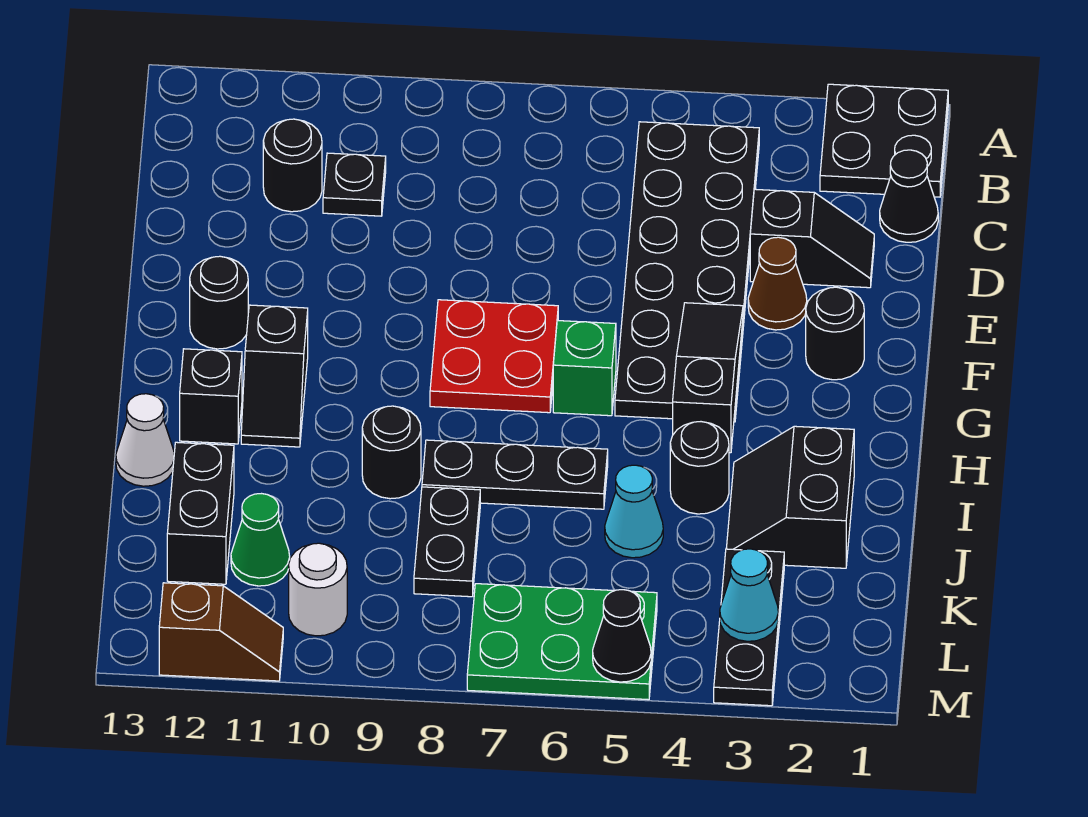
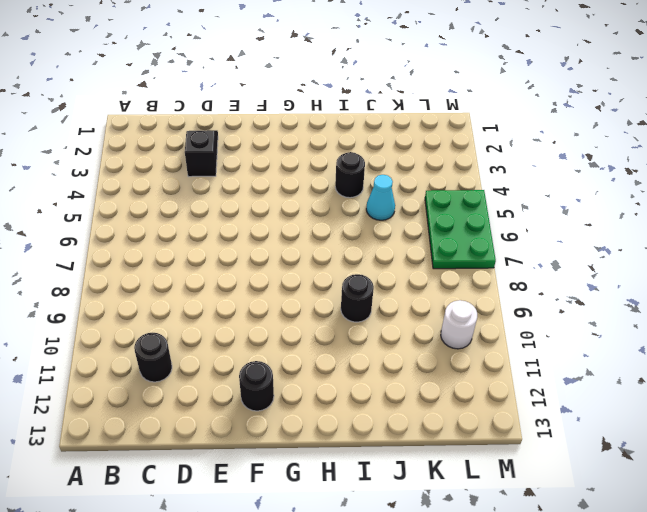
none -> black 2x2 plate [820,84,948,197]
none -> black 2x6 plate [615,122,759,422]
none -> black 1x1 cone [880,150,938,242]

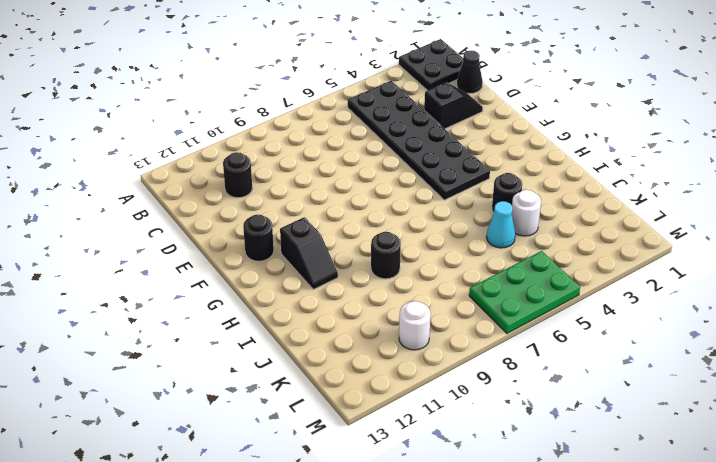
white 1x1 round brick [512,190,541,236] -> none
none -> black 1x1 plate [323,153,386,216]
none -> brown 1x1 cone [748,237,807,330]
none -> black 1x1 round brick [806,287,864,380]

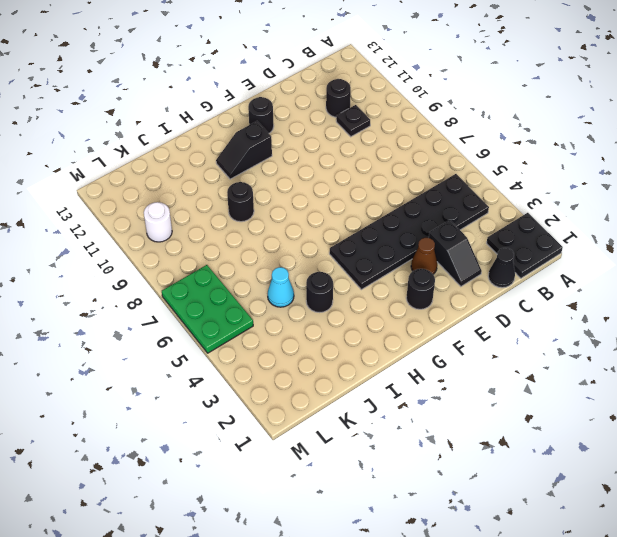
none -> red 2x2 plate [430,300,558,413]
none -> green 1x1 brick [553,321,616,416]
none -> black 1x1 brick [180,349,242,444]

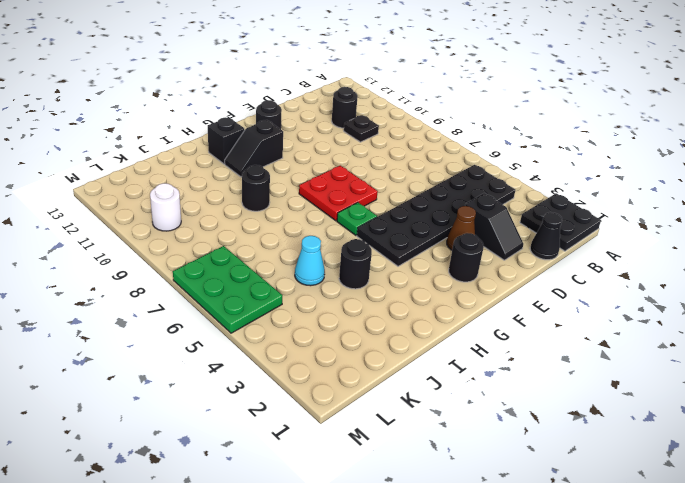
green 1x1 plate [337,203,377,235] -> green 1x1 brick [553,321,616,416]
none -> black 2x2 slope [726,426,854,568]
none -> black 1x3 plate [422,440,608,509]
none -> white 1x1 cone [116,394,174,486]

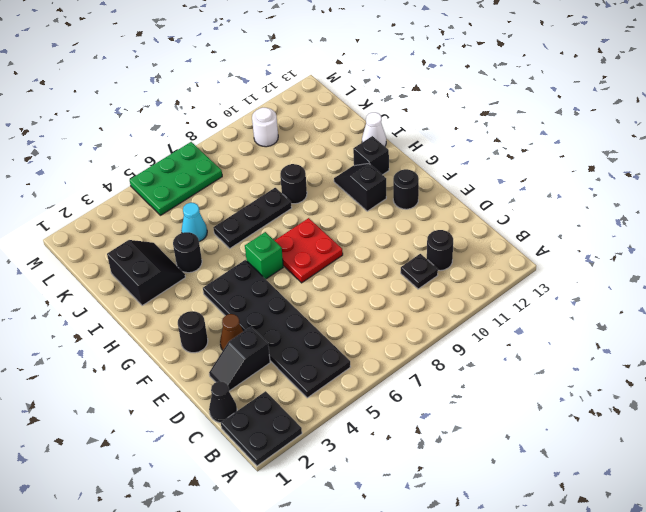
none -> black 1x2 plate [414,487,480,597]
none -> black 1x2 brick [167,442,234,584]
none -> black 1x3 plate [714,549,784,706]

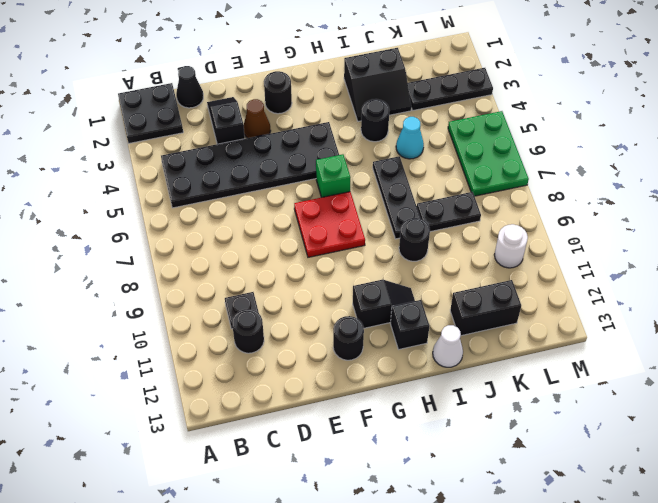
none -> green 1x1 cone [231,494,290,586]
none -> brown 1x2 slope [159,583,283,681]
none -> black 1x3 slope [673,303,743,453]

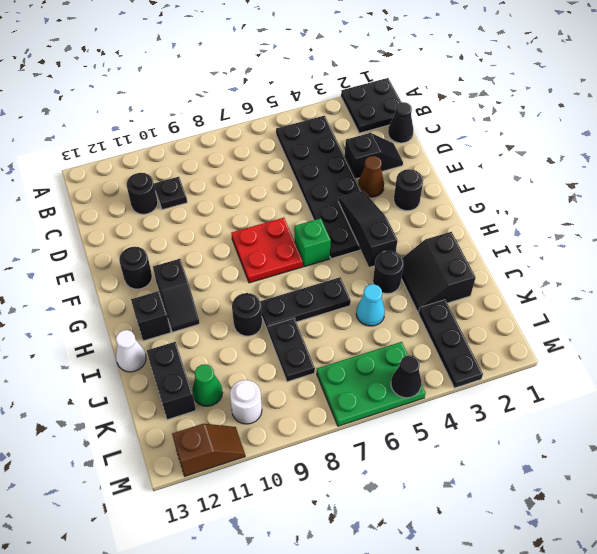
none -> cyan 1x1 cone [720,549,778,641]

